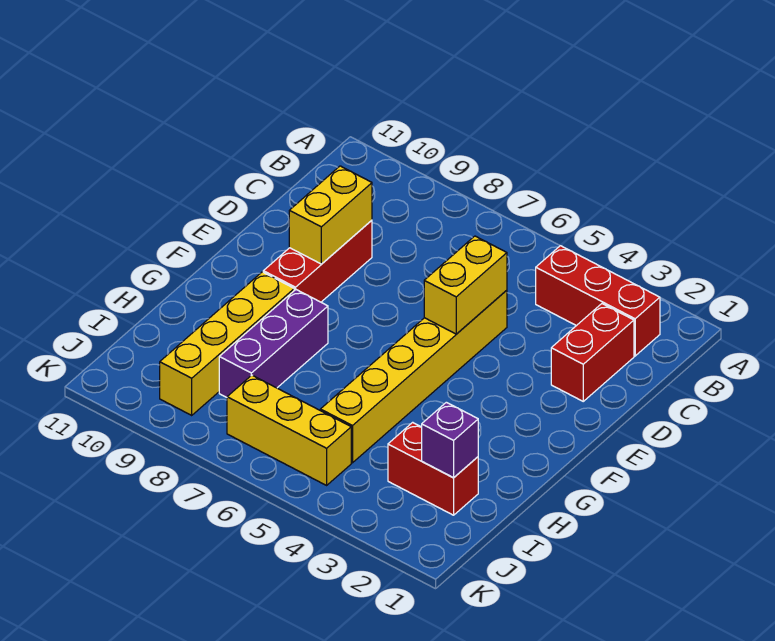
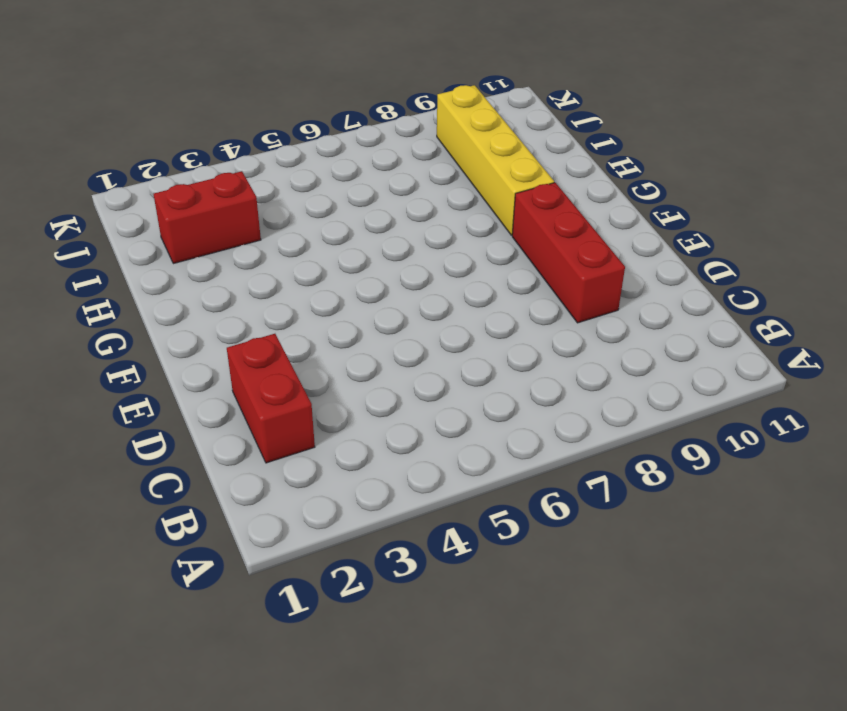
none -> red 1x3 brick [536,246,660,356]
none -> yellow 1x6 brick [320,290,507,463]

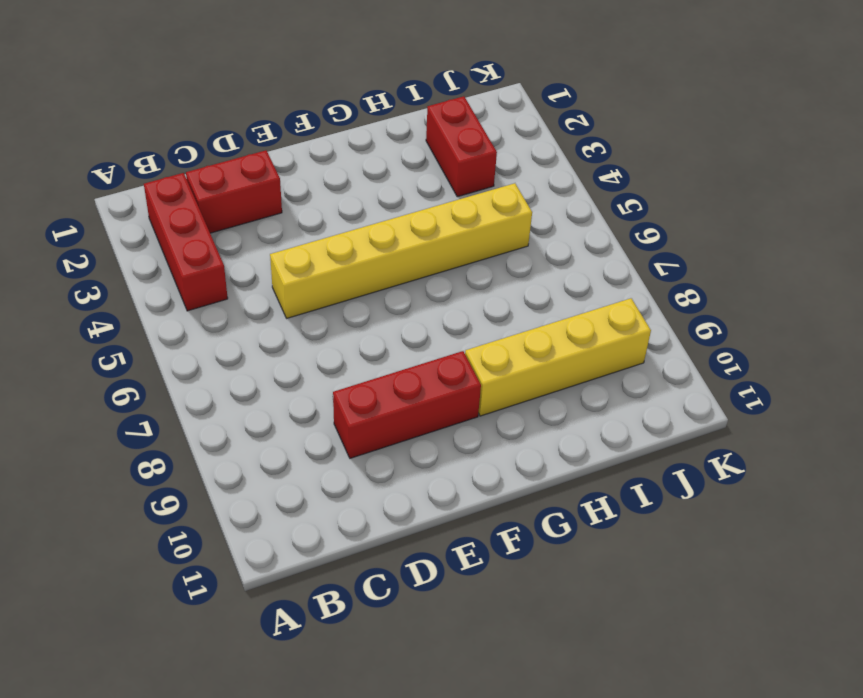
none -> purple 1x3 brick [219,290,328,397]
none -> yellow 1x3 brick [227,375,351,485]

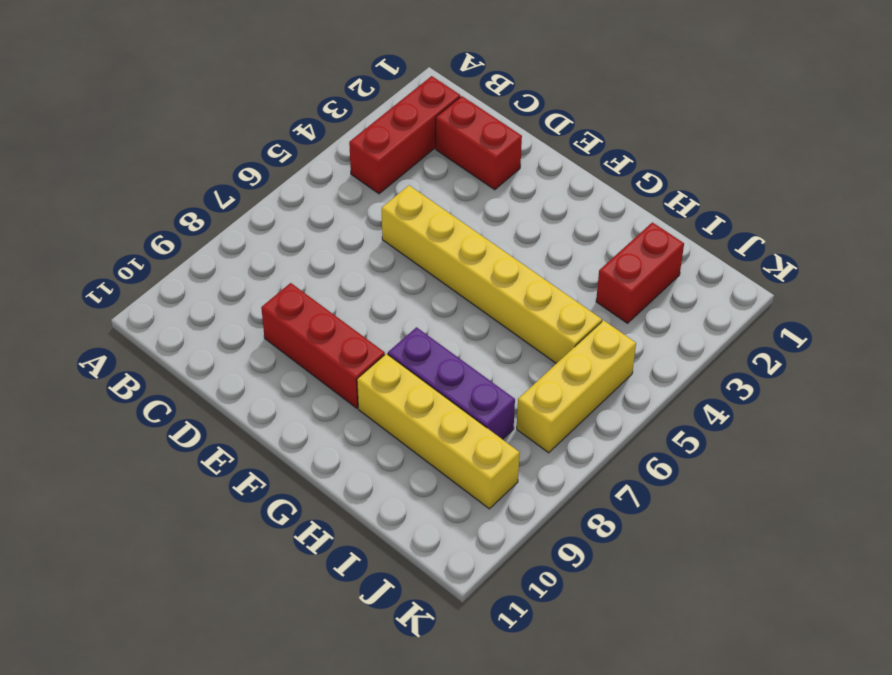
none -> yellow 1x2 brick [424,236,507,334]
none -> yellow 1x2 brick [289,166,372,264]

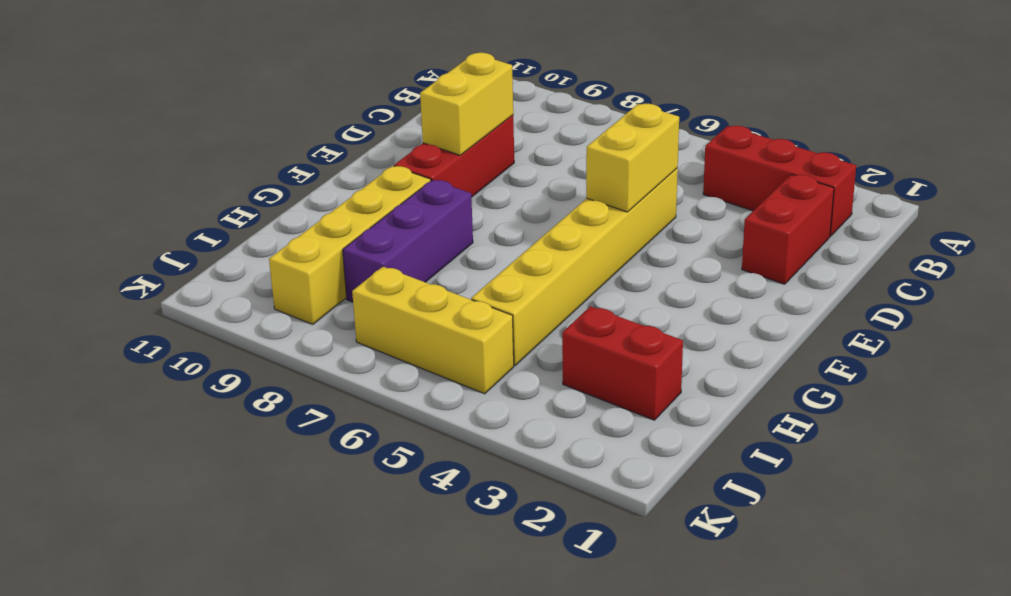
none -> purple 1x1 brick [422,402,478,478]

